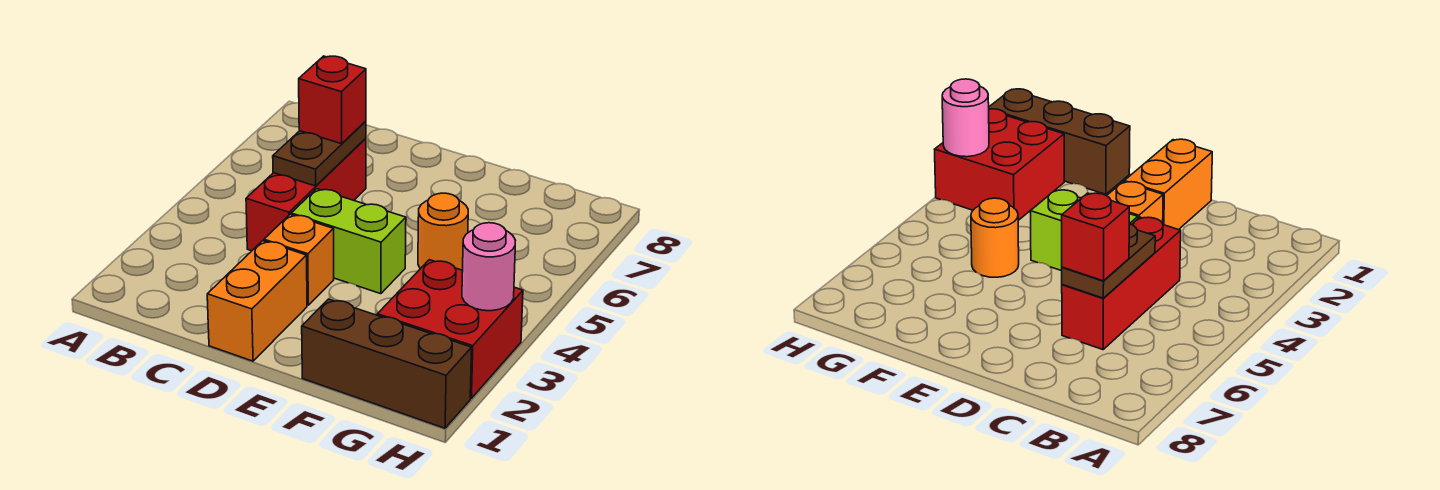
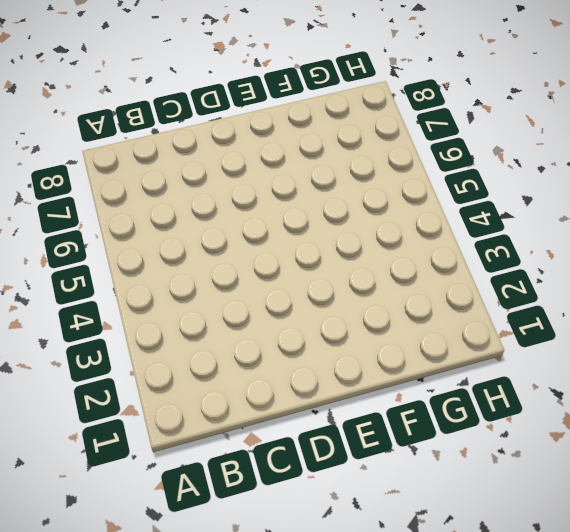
none -> red 1x3 brick [246,138,366,251]
none -> orange 1x2 brick [207,241,307,361]

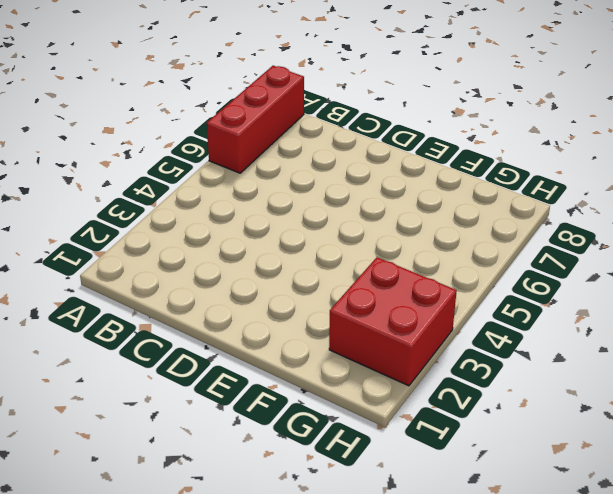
red 1x3 brick [207,66,304,173] -> red 1x3 brick moved to [246,138,366,251]
none -> orange 1x2 brick [207,241,307,361]
none -> orange 1x1 brick [264,214,334,305]

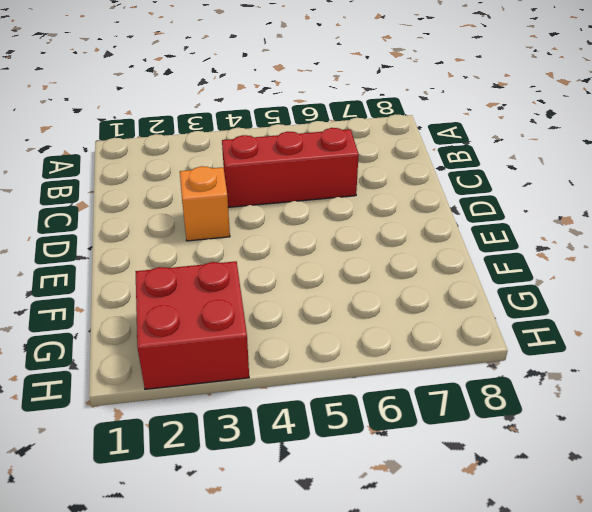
none -> orange 1x2 brick [207,241,307,361]
none -> lime 1x2 brick [291,189,406,294]

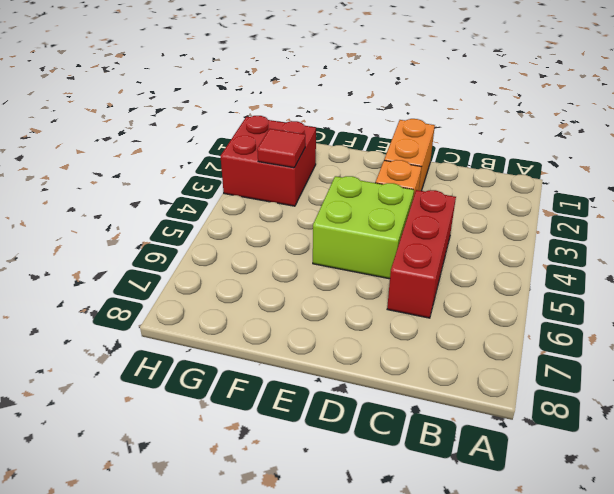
lime 2x2 brick [313,176,414,279] -> lime 1x2 brick [291,189,406,294]
red 1x1 tile [257,129,305,168] -> none
none -> brown 1x3 brick [302,299,472,428]
none -> orange 1x1 round brick [418,193,468,270]

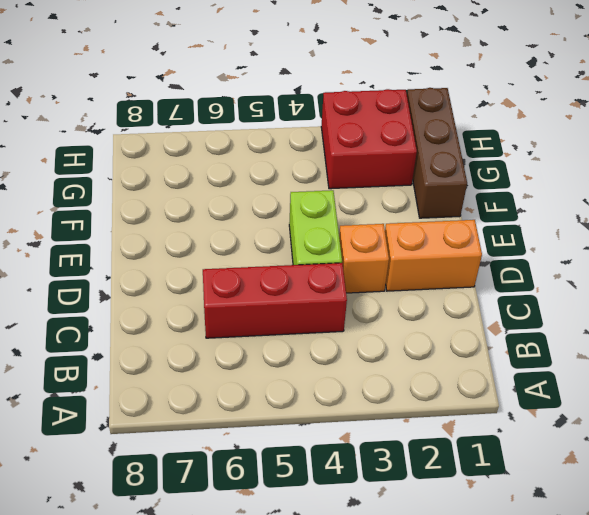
none -> orange 1x1 round brick [418,193,468,270]
none -> brown 1x2 plate [273,121,366,186]

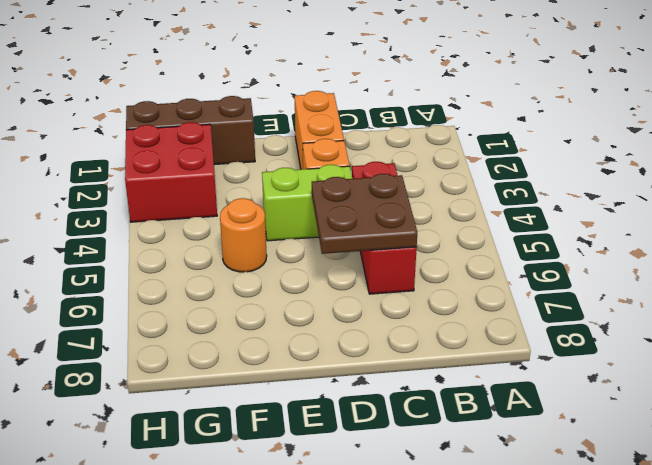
brown 2x2 plate [312,174,417,254] -> brown 1x2 plate [273,121,366,186]
none -> pink 1x1 round brick [462,223,515,311]
none -> red 1x1 brick [299,56,366,144]

